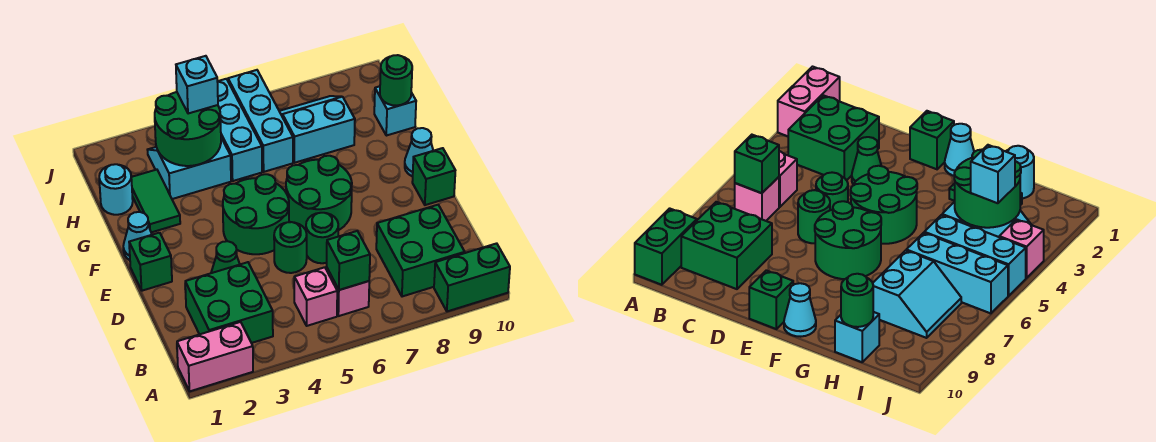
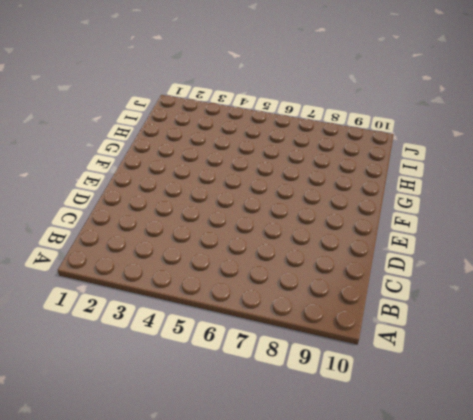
none -> pink 1x2 brick [177,322,253,391]
none -> green 1x2 brick [434,243,510,311]
none -> green 2x2 brick [185,262,273,343]

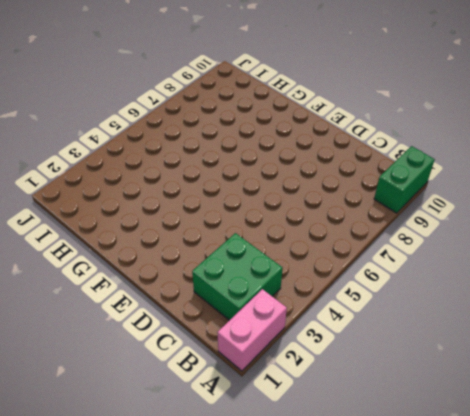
none -> pink 1x1 brick [294,267,337,326]
none -> pink 1x1 brick [326,269,369,316]
none -> green 2x2 brick [376,205,465,297]

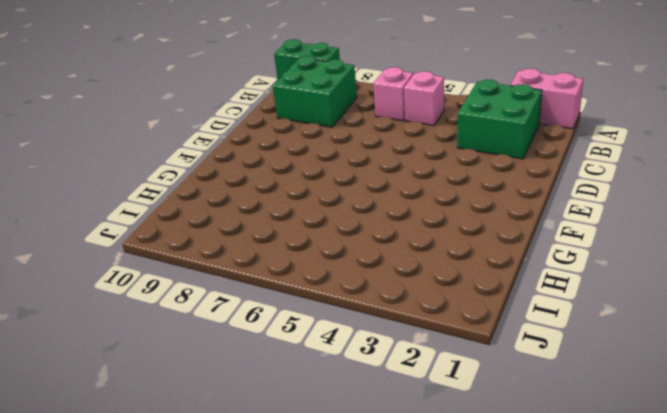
none -> green 1x1 cone [211,241,240,273]
none -> green 1x1 round brick [274,222,307,273]
none -> green 1x1 round brick [306,213,338,263]

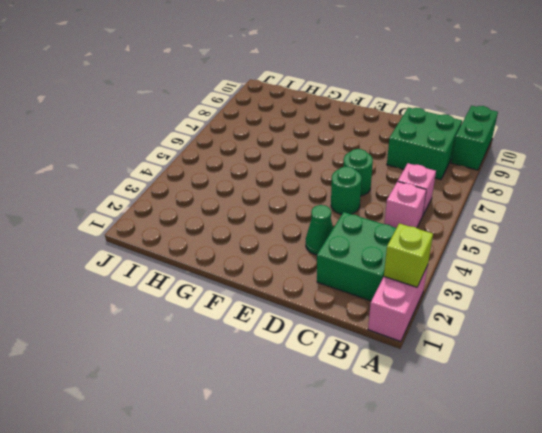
lime 1x1 brick [384,223,433,287] -> none
none -> green 1x1 brick [129,233,172,291]
none -> green 2x2 round brick [223,174,289,254]
none -> green 2x2 round brick [286,156,352,230]

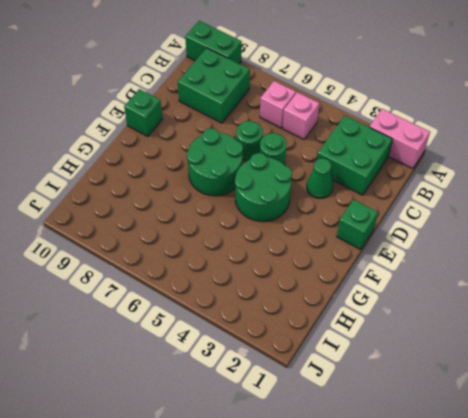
none -> cyan 1x1 cone [123,212,152,260]
none -> cyan 1x1 cone [405,128,433,177]
none -> green 1x2 tile [131,170,180,232]

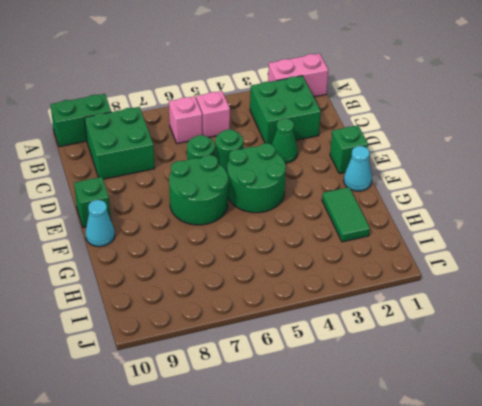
none -> cyan 1x1 round brick [99,164,133,215]
none -> cyan 2x2 slope [148,138,231,199]
none -> cyan 1x3 brick [218,79,262,181]

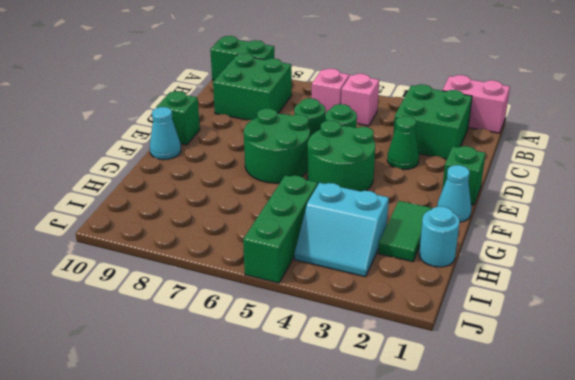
green 1x3 brick [243,175,318,283] -> cyan 1x3 brick [218,79,262,181]
none -> cyan 1x3 brick [228,70,293,172]
none -> cyan 2x2 slope [279,96,355,163]
none -> cyan 1x1 brick [374,86,416,136]

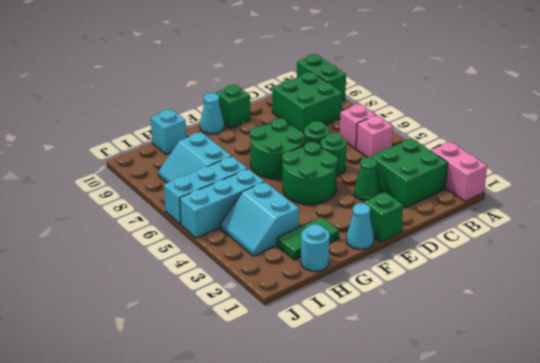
none -> pink 1x1 brick [999,219,1044,278]
none -> green 1x1 brick [327,231,370,290]
none -> green 2x2 round brick [155,92,221,166]

